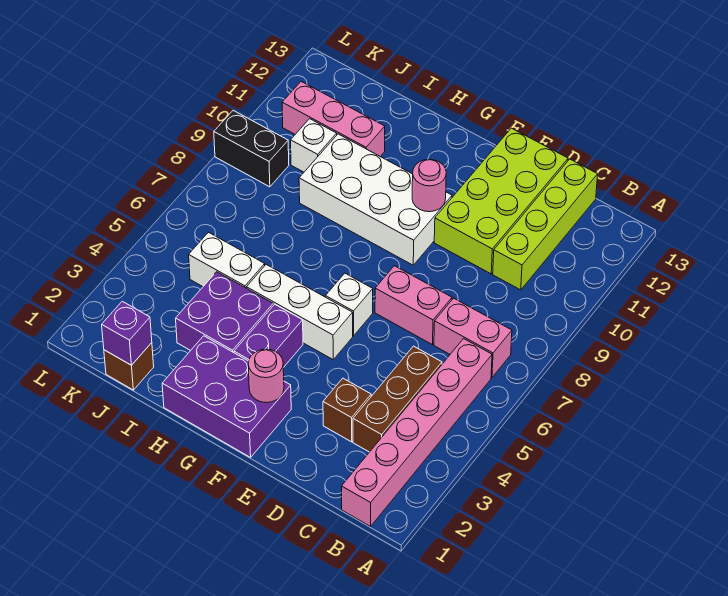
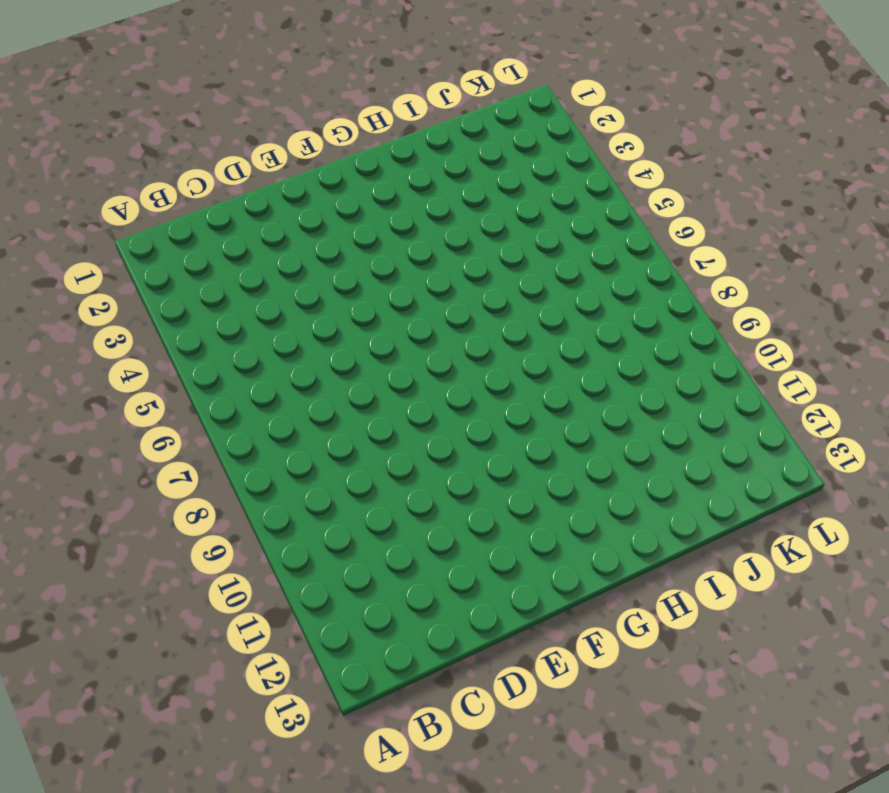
none -> pink 1x6 brick [342,339,492,526]
none -> pink 1x2 brick [434,298,512,378]
none -> brown 1x3 brick [353,346,442,452]

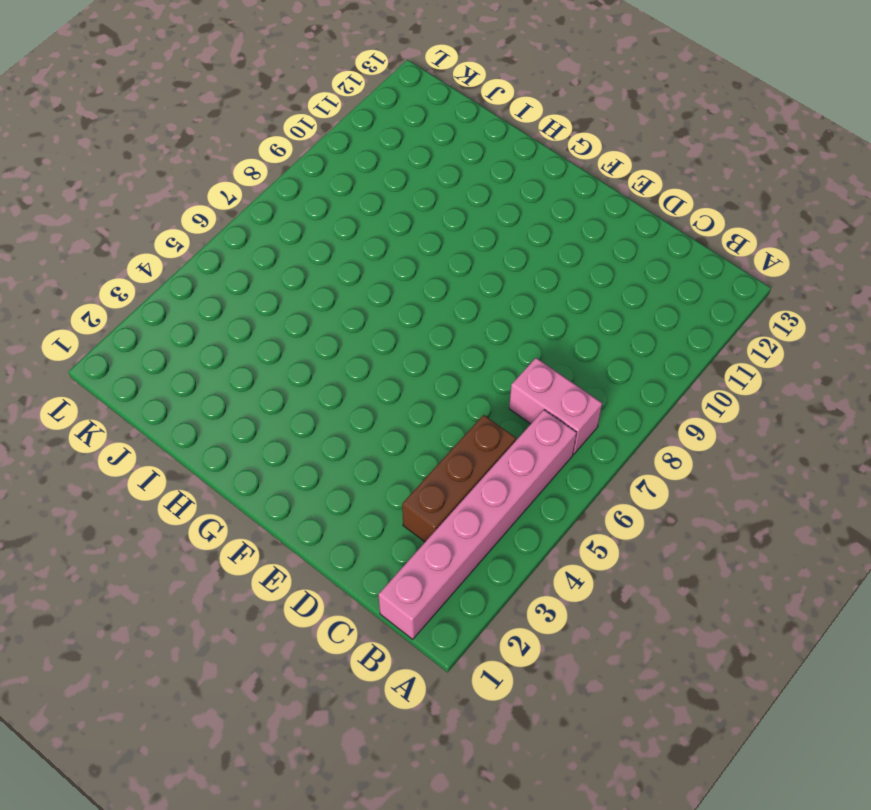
none -> lime 1x4 brick [493,159,598,290]
none -> brown 1x1 brick [323,378,371,442]
none -> pink 1x2 brick [375,266,452,345]

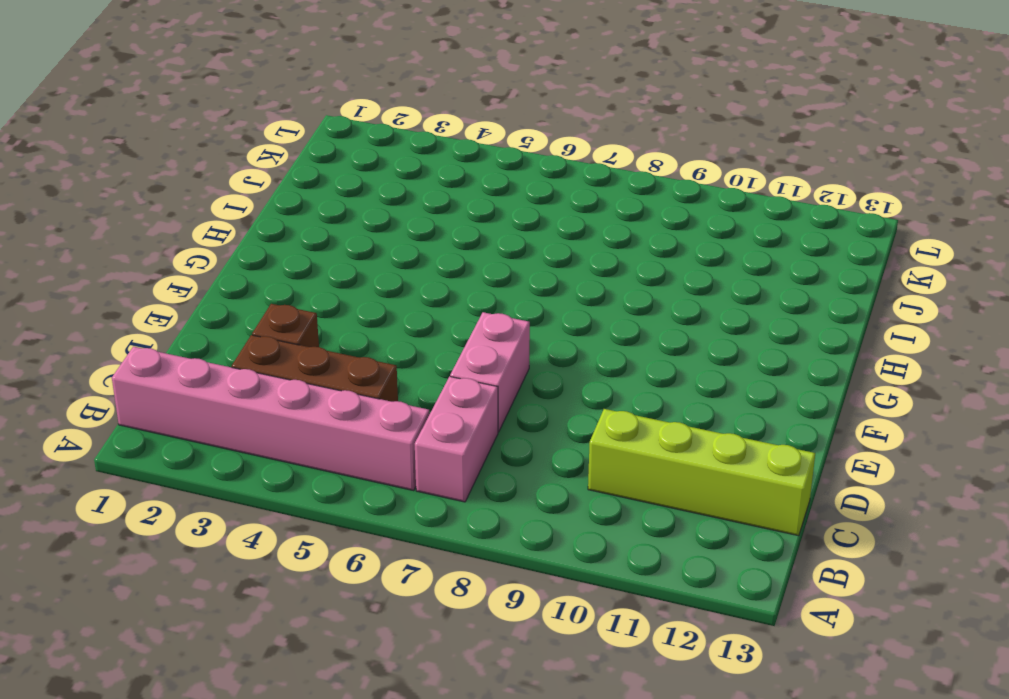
none -> lime 2x4 brick [434,128,568,274]
none -> purple 2x3 brick [162,336,291,457]
none -> white 1x3 brick [246,265,353,359]

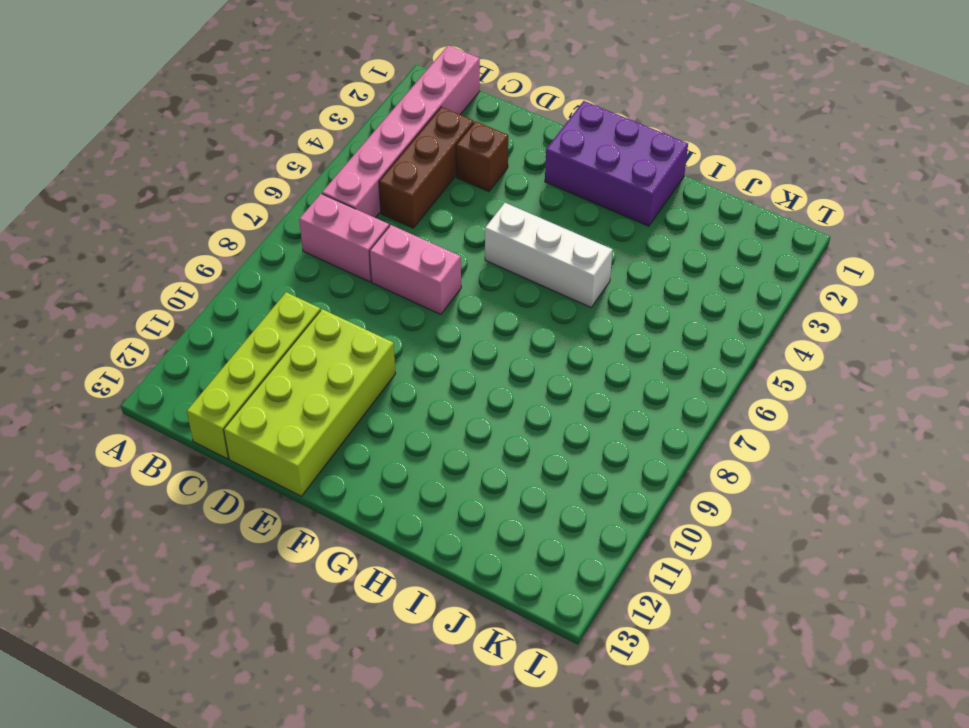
none -> white 1x1 brick [326,273,373,336]
none -> white 2x4 brick [299,134,452,265]
none -> purple 1x2 brick [234,304,303,368]

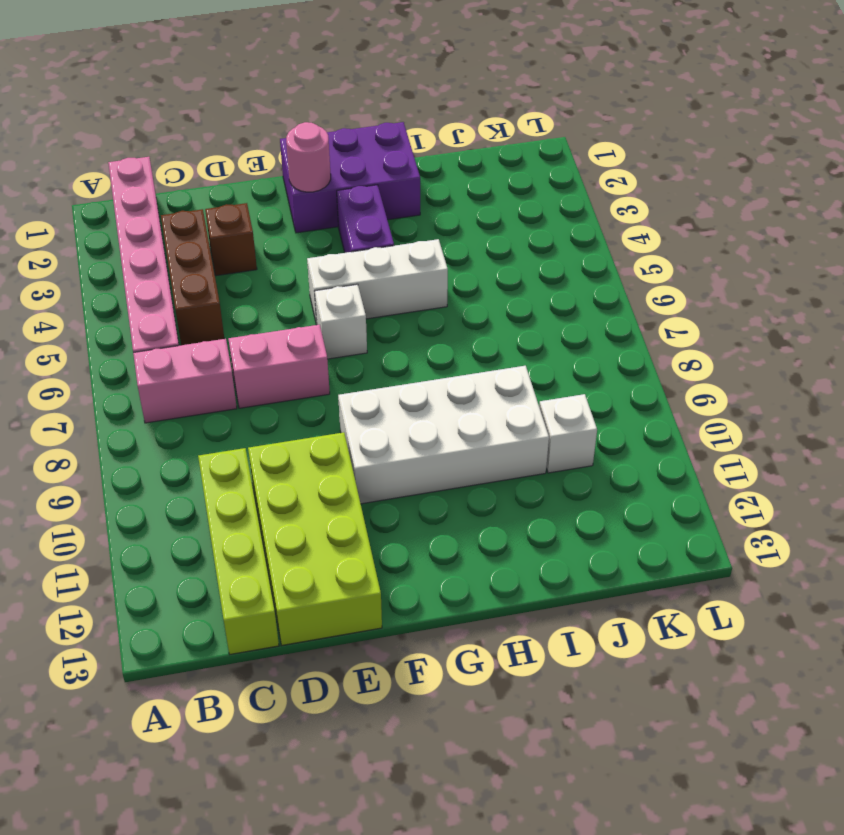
none -> purple 2x2 brick [176,272,273,353]
none -> white 1x2 brick [189,232,265,288]
none -> pink 1x3 brick [282,82,385,156]

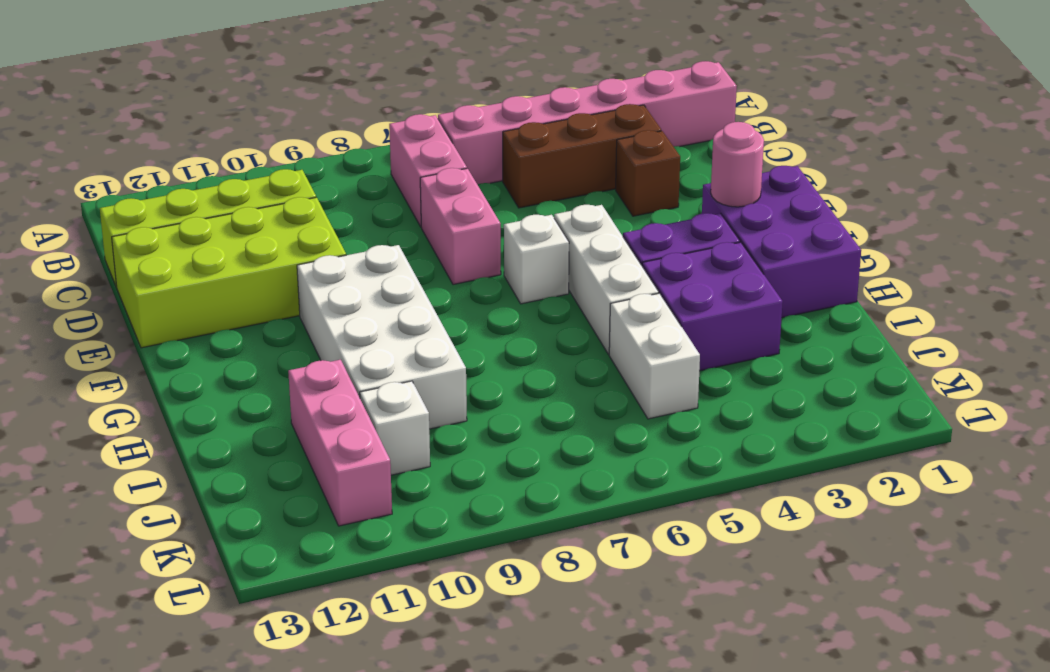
none -> brown 1x1 brick [104,343,154,390]
none -> black 1x2 brick [214,111,289,187]
none -> pink 1x1 round brick [412,159,446,212]

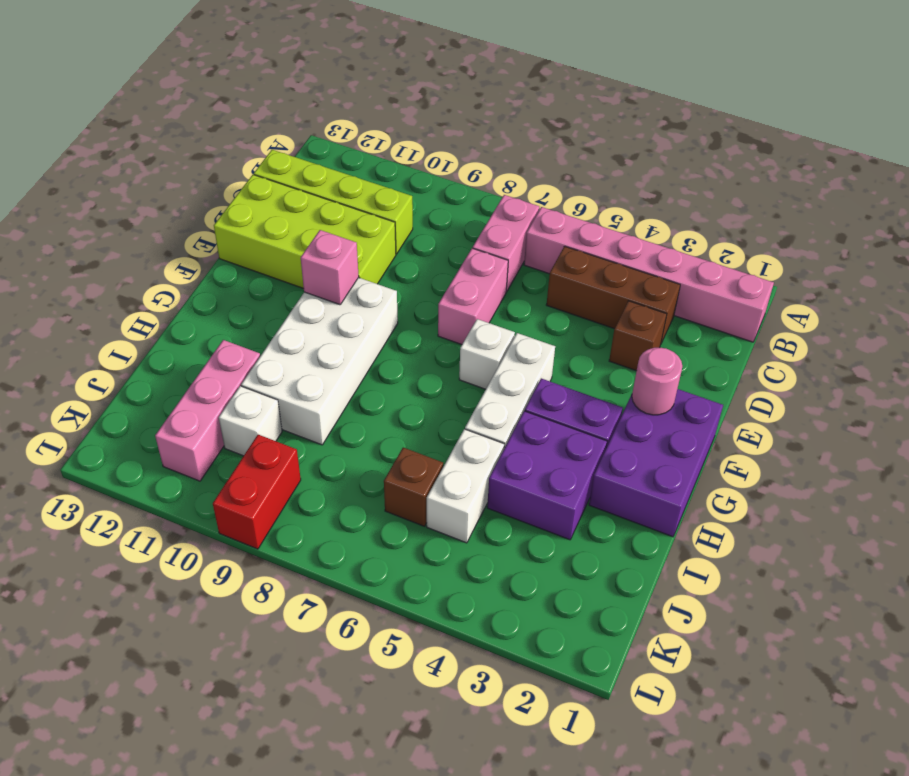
pink 1x1 brick [301,230,359,305] -> pink 1x1 round brick [412,159,446,212]
brown 1x1 brick [384,448,443,526] -> brown 1x1 brick moved to [104,343,154,390]
red 1x2 brick [213,435,301,549] -> black 1x2 brick [214,111,289,187]
none -> purple 1x1 brick [102,301,152,365]

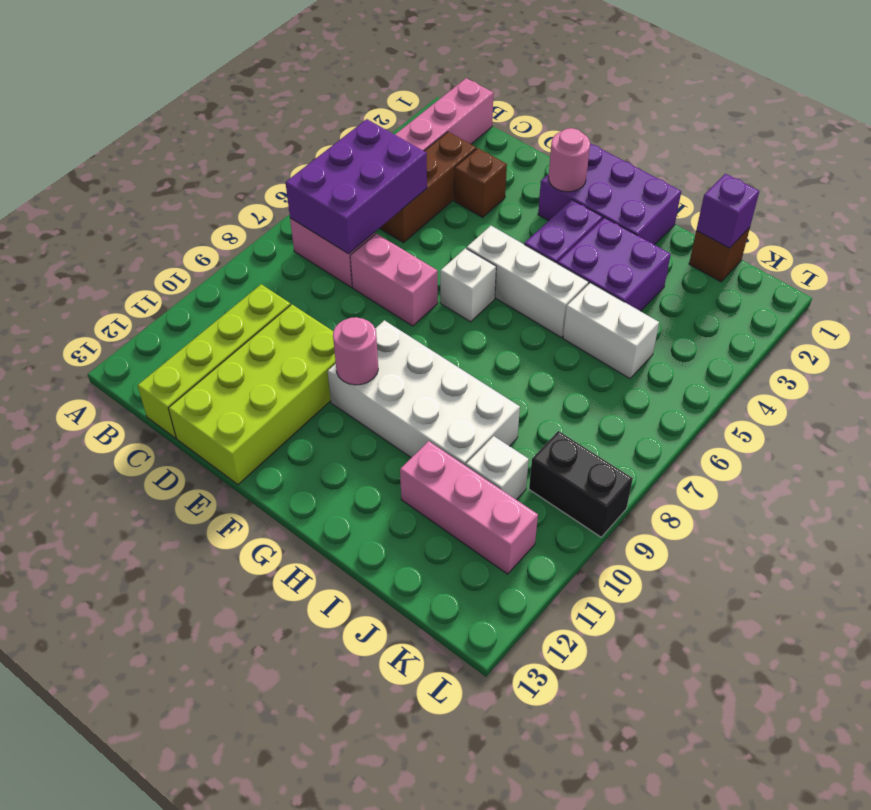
purple 2x3 brick [285,119,427,254] -> none

